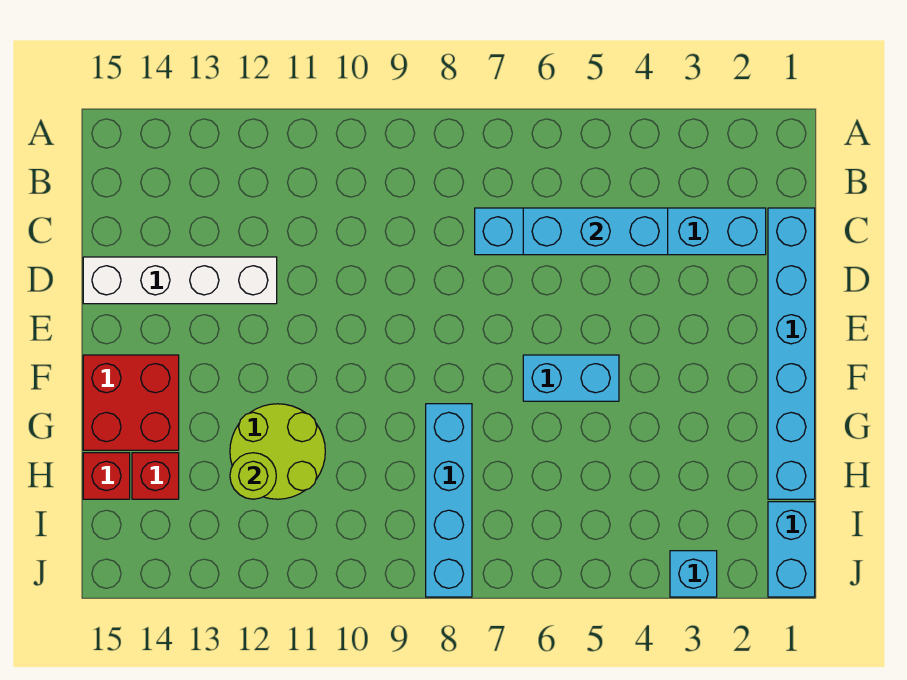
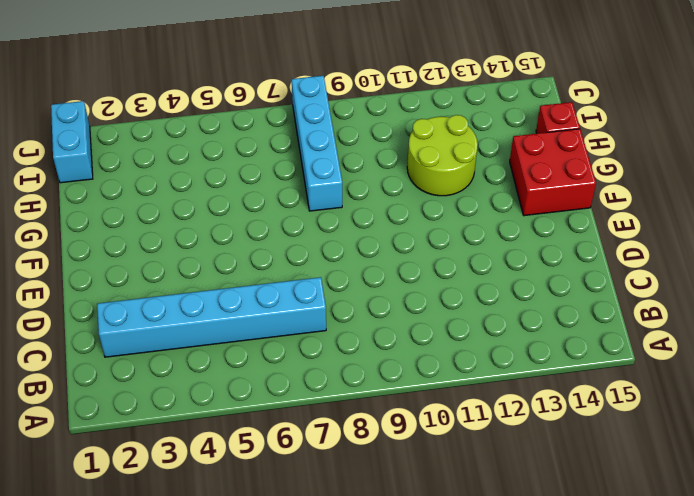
none -> cyan 1x6 brick [768,208,815,499]
none -> white 1x4 brick [83,257,277,304]
none -> cyan 1x2 brick [523,355,619,401]

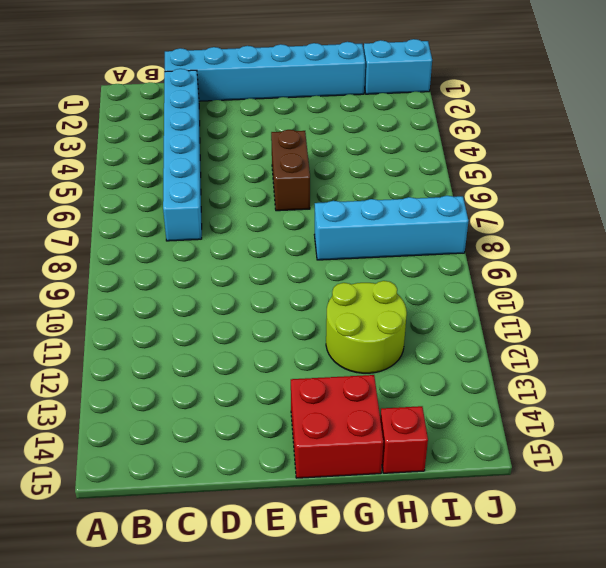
brown 1x2 brick [271,130,310,211] -> cyan 1x2 brick [523,355,619,401]
none -> white 1x4 brick [83,257,277,304]
none -> red 1x1 brick [132,453,179,499]
none -> cyan 1x1 brick [670,551,717,597]

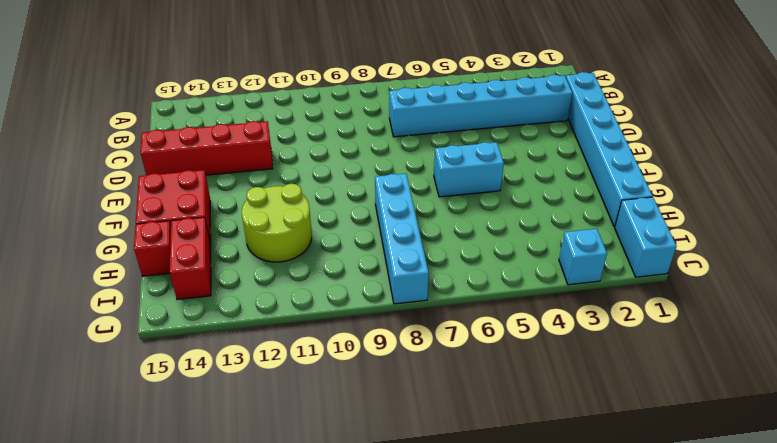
red 1x4 brick [140,121,273,175] -> white 1x4 brick [83,257,277,304]
red 1x2 brick [170,217,211,300] -> red 1x1 brick [132,453,179,499]
none -> cyan 1x3 brick [523,208,668,255]
none -> lime 1x1 round brick [230,453,276,499]

